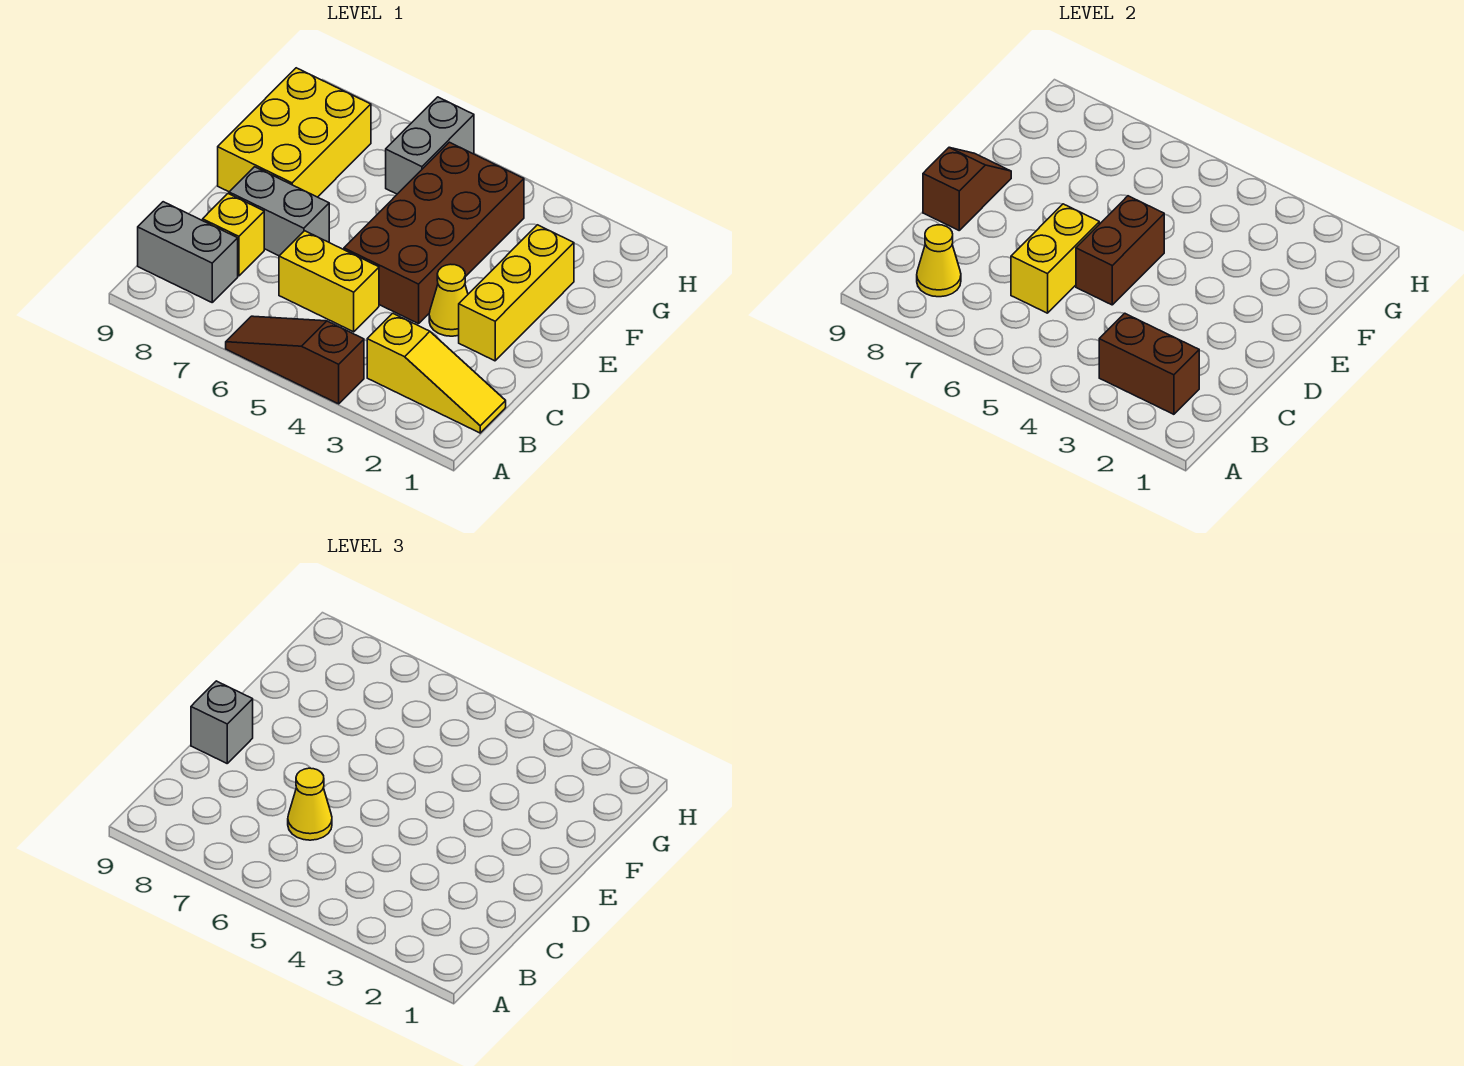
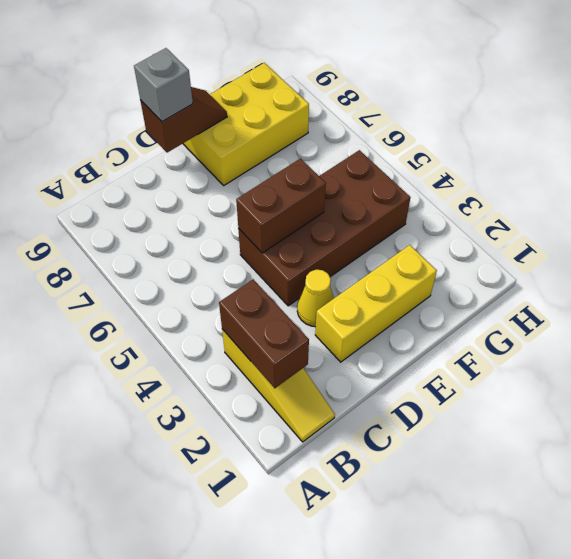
none -> brown 1x3 slope [226,316,364,404]
none -> grey 1x2 brick [138,202,238,302]
none -> yellow 1x2 brick [279,231,379,332]

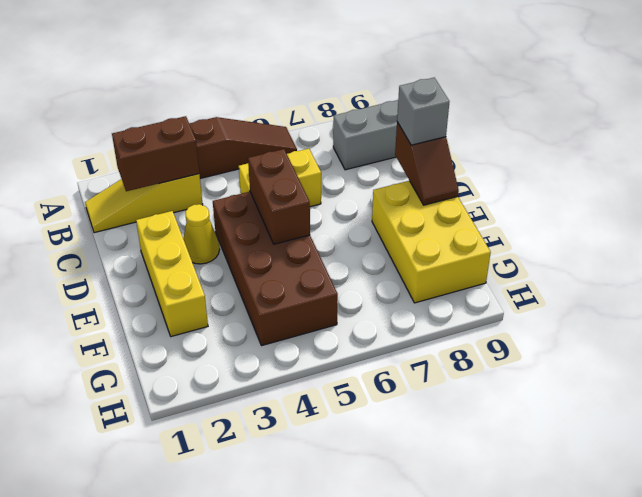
none -> yellow 1x1 brick [203,194,264,276]
none -> grey 1x2 brick [229,167,329,256]
none -> grey 1x2 brick [386,97,474,194]

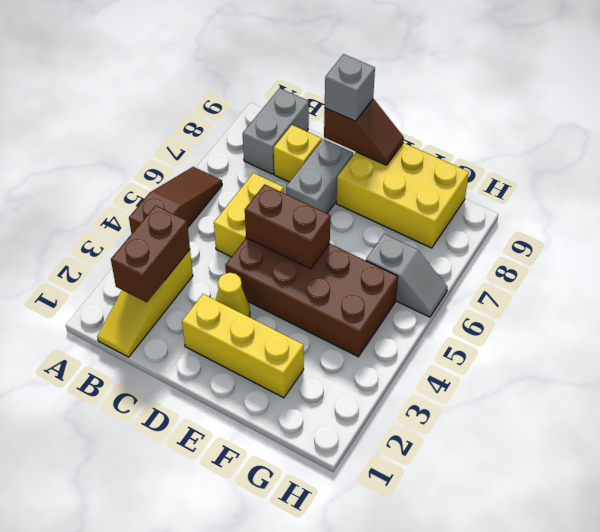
grey 1x2 slope [366,234,448,317] -> grey 1x2 brick [386,97,474,194]
none -> yellow 1x1 cone [917,225,961,297]
none -> yellow 1x2 brick [1011,204,1099,313]
none -> yellow 1x1 cone [288,768,332,840]

